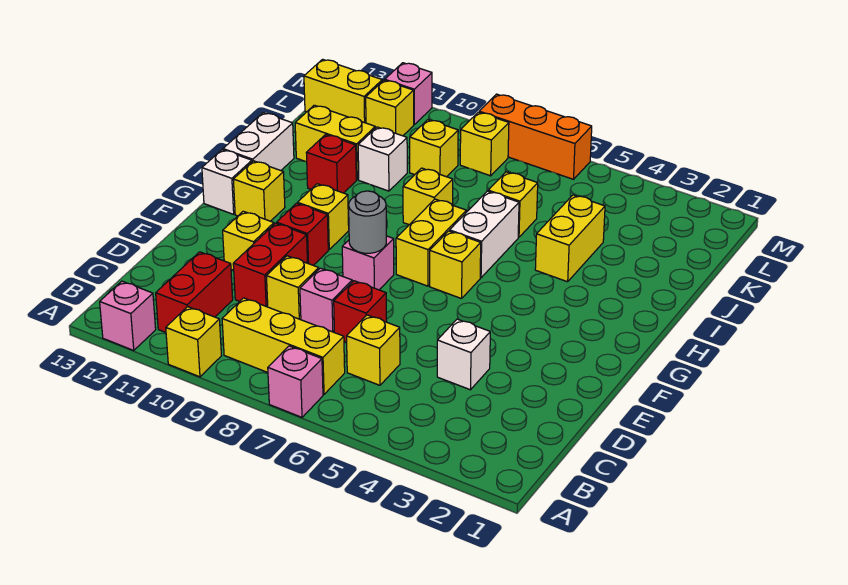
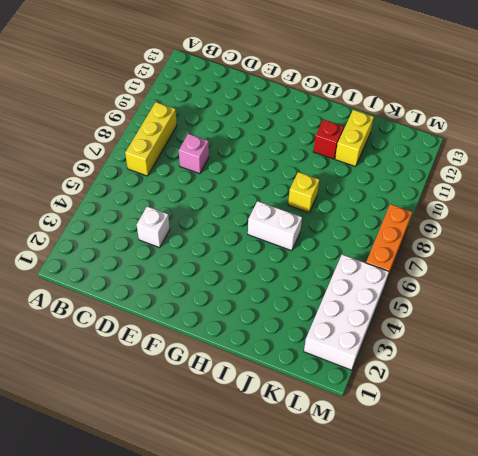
white 2x4 brick [304,255,389,370] -> none
none -> pink 1x1 brick [268,346,323,417]
none -> yellow 1x1 brick [166,307,221,377]
none -> pink 1x1 brick [100,281,156,350]
none -> red 1x2 brick [156,252,233,332]

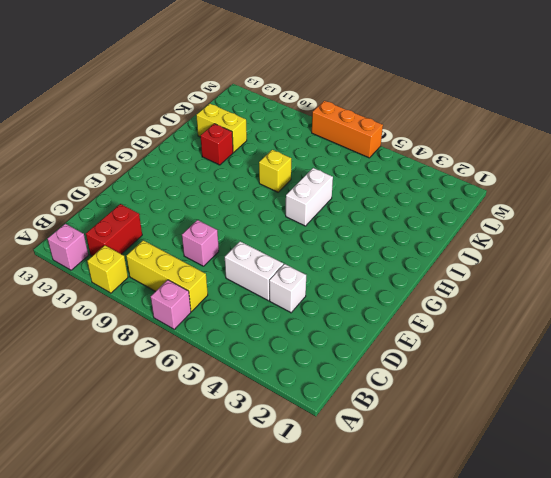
white 1x2 brick [225,242,283,301] -> white 1x2 brick turned to [223,113,294,171]
none -> yellow 1x1 brick [347,315,400,385]
none -> red 1x1 brick [334,281,387,342]
none -> yellow 1x1 brick [266,256,319,320]
none -> red 1x2 brick [233,223,307,307]

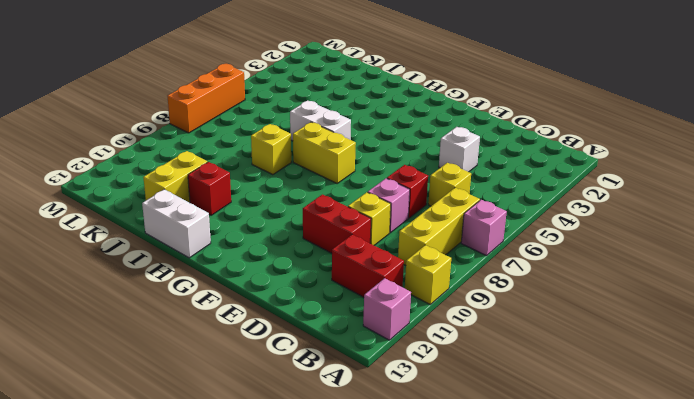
none -> yellow 1x1 brick [223,211,274,270]
none -> pink 1x1 brick [342,236,394,290]
none -> red 1x1 brick [277,203,328,265]
none -> yellow 1x1 brick [430,231,481,299]

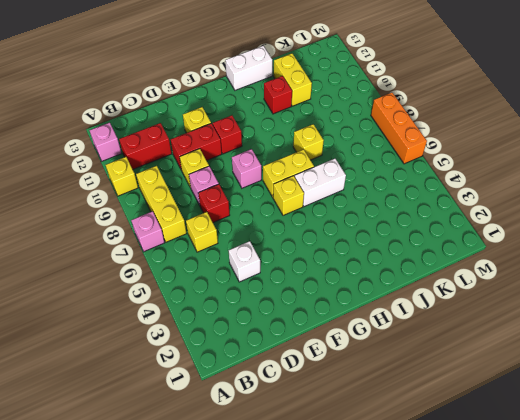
none -> yellow 1x1 brick [297,184,349,250]
none -> yellow 1x1 brick [233,161,285,221]
none -> white 1x1 brick [202,150,252,214]
none -> yellow 1x2 brick [535,195,605,282]

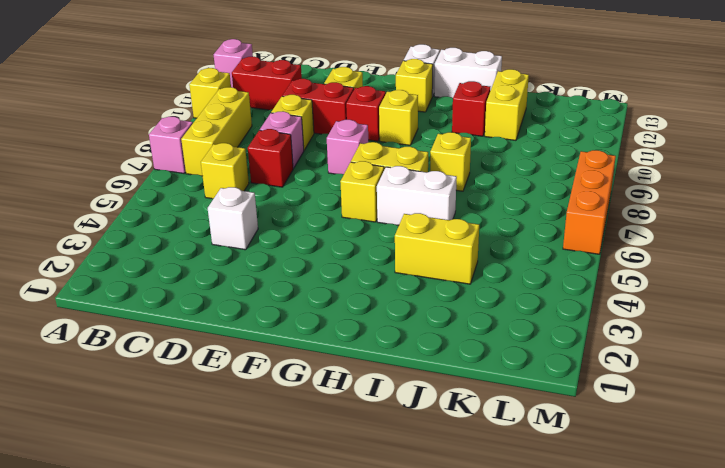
none -> yellow 1x1 brick [488,172,538,237]
none -> white 1x1 brick [358,127,407,191]
none -> yellow 1x1 brick [410,120,458,177]
none -> yellow 1x1 brick [460,112,509,176]

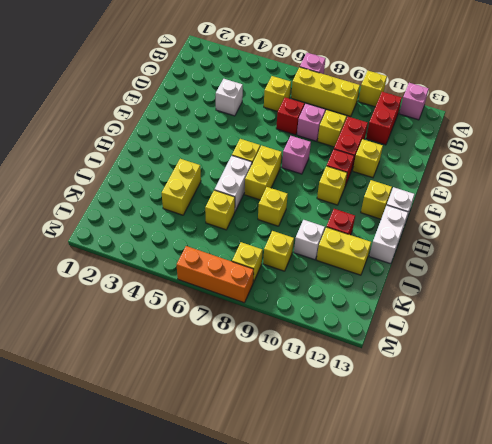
none -> yellow 1x1 brick [366,80,414,136]
none -> yellow 1x2 brick [304,59,382,123]
none -> pink 1x1 brick [385,63,432,124]
none -> grey 1x1 round brick [349,191,386,253]

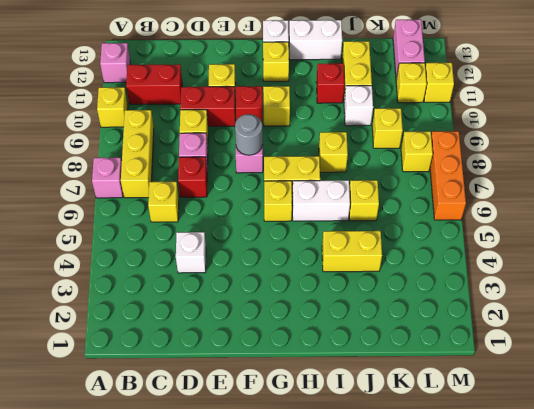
pink 1x2 brick [393,20,425,79] -> yellow 1x2 brick [304,59,382,123]
yellow 1x1 brick [424,63,454,102] -> pink 1x1 brick [385,63,432,124]

